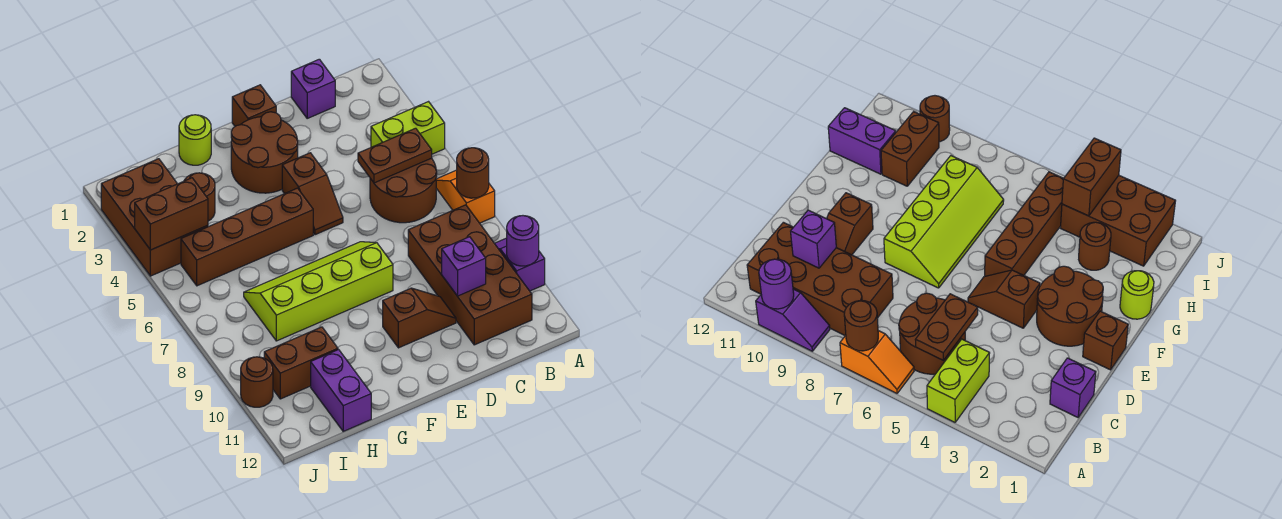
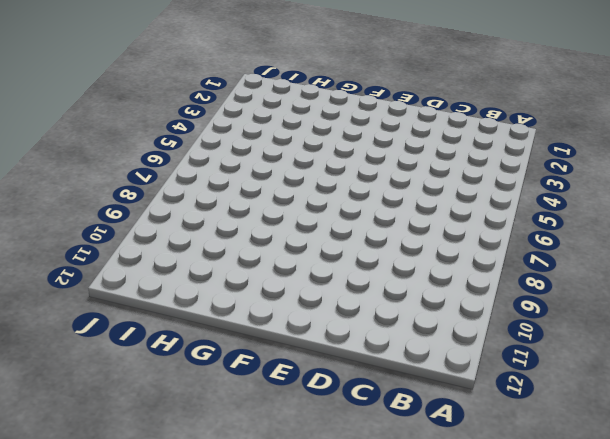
none -> lime 1x2 brick [371,102,445,154]
none -> orange 1x2 slope [436,170,495,223]
none -> purple 1x2 slope [495,238,545,291]

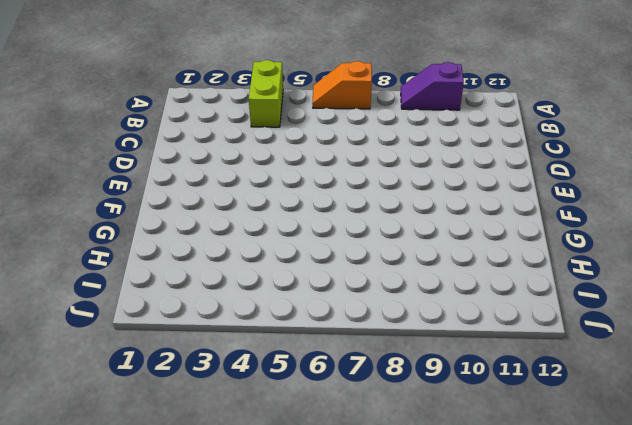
none -> brown 2x2 round brick [370,158,437,223]
none -> brown 2x4 brick [408,205,532,345]
none -> purple 1x1 brick [291,59,335,118]

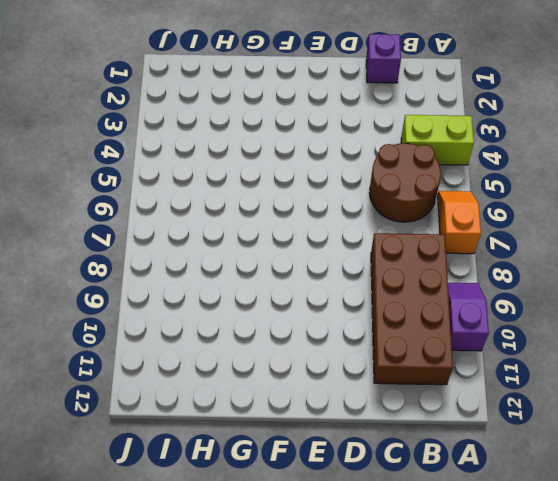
none -> brown 1x2 slope [383,288,456,348]
none -> brown 1x1 brick [232,85,276,126]
none -> brown 2x2 round brick [231,112,298,193]

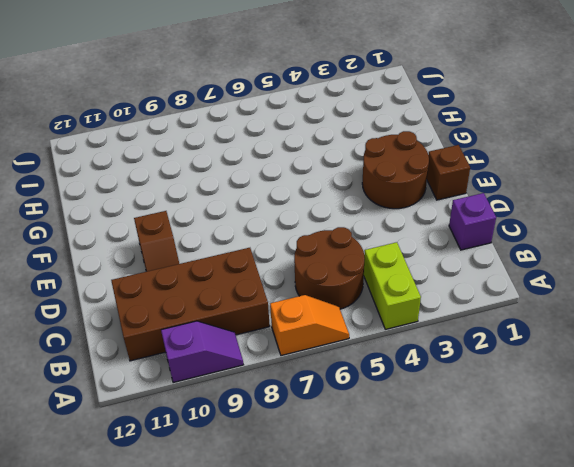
none -> brown 1x2 slope [282,153,343,235]
none -> lime 2x4 slope [244,242,393,341]
none -> brown 1x4 brick [181,188,313,286]

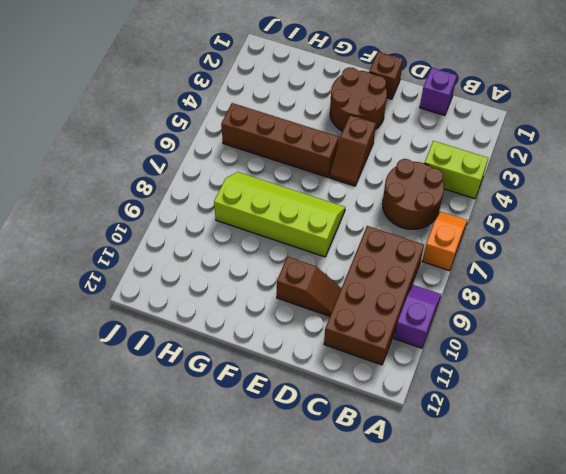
none -> lime 1x1 round brick [179,115,211,165]
none -> brown 1x1 round brick [184,173,215,221]
none -> brown 1x2 brick [264,327,338,399]

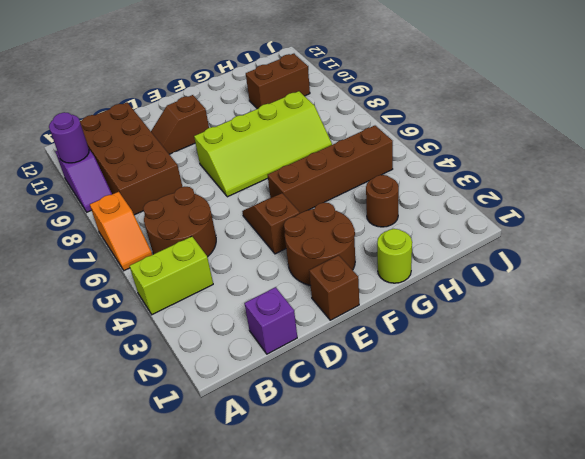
none -> purple 1x2 brick [311,350,371,431]
none -> brown 2x3 brick [101,159,208,276]
none -> brown 1x1 round brick [241,357,273,407]

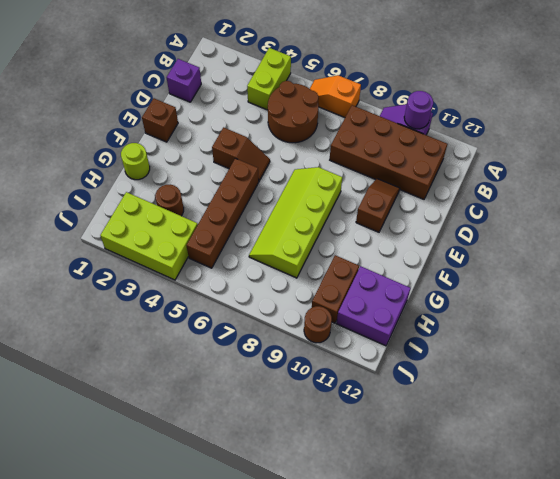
purple 2x2 brick [336,266,411,346] -> purple 1x2 brick [311,350,371,431]
lime 2x3 brick [100,192,198,280] -> brown 2x3 brick [101,159,208,276]
none -> brown 2x2 round brick [231,112,298,193]
none -> brown 1x1 round brick [457,148,489,198]
none -> brown 1x2 plate [358,128,432,183]

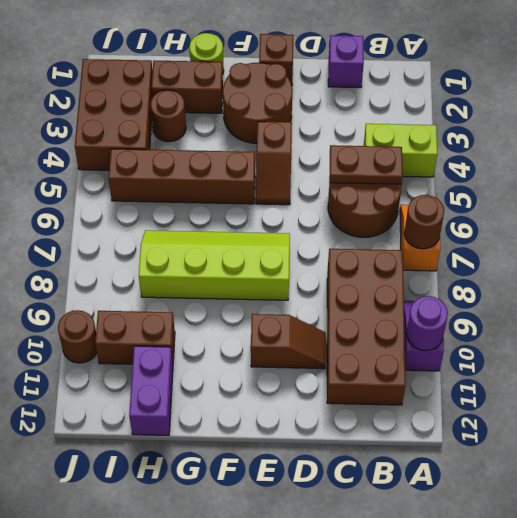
brown 1x2 brick [152,61,223,113] -> brown 1x2 brick moved to [135,178,208,250]
none -> purple 1x1 brick [442,237,486,296]

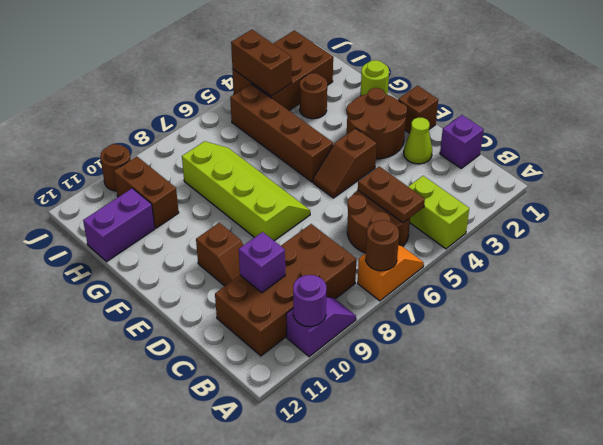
lime 1x1 cone [404,118,432,164] -> none

